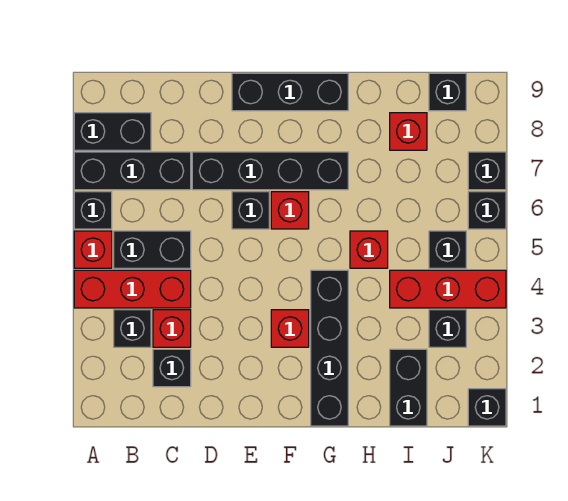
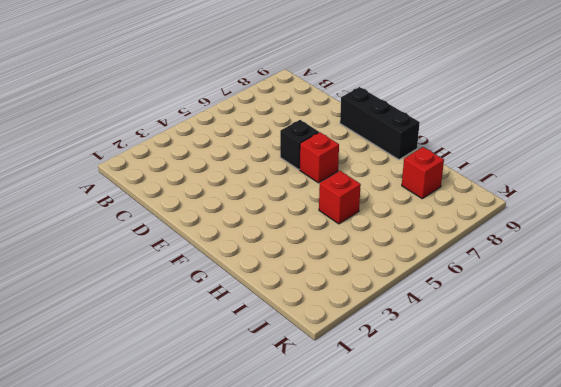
none -> red 1x3 brick [74,270,191,308]
none -> red 1x1 brick [74,231,112,268]
none -> black 1x1 brick [74,192,112,229]

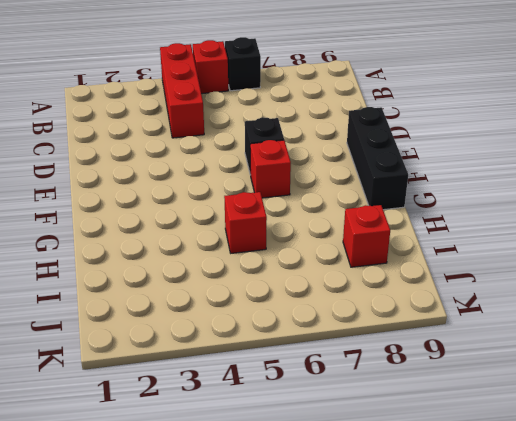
none -> black 1x3 brick [74,152,191,190]
none -> black 1x2 brick [74,113,151,150]
none -> black 1x1 brick [114,310,151,347]

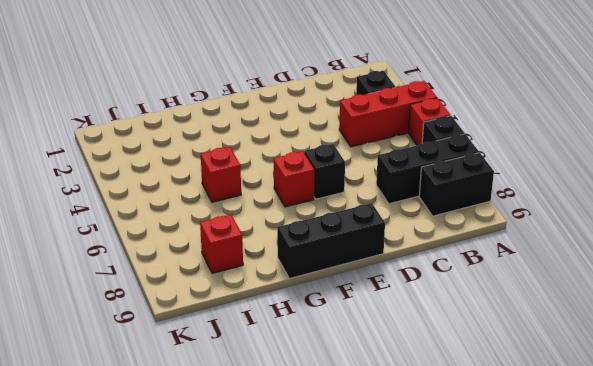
none -> black 1x2 brick [114,231,191,268]
none -> black 1x1 brick [153,349,191,387]
none -> red 1x1 brick [153,310,191,347]

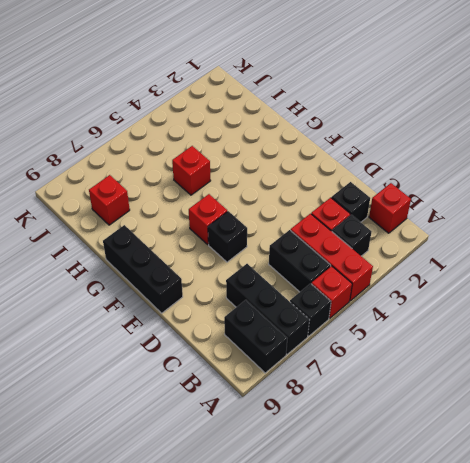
red 1x1 brick [369,183,411,233] -> red 1x1 brick moved to [271,310,309,347]
none -> black 1x4 brick [192,152,348,190]
none -> black 1x4 brick [311,270,348,426]
none -> black 1x2 brick [390,349,427,426]

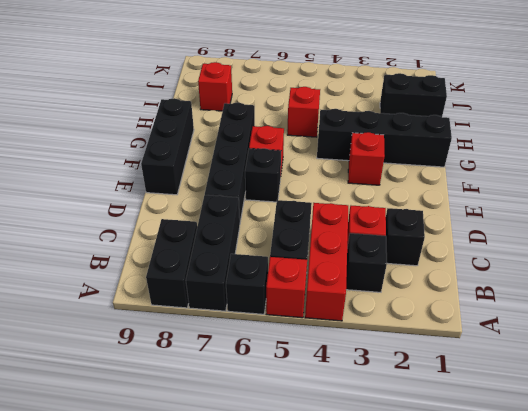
none -> red 1x3 brick [390,270,506,308]
none -> black 1x1 brick [429,310,466,347]
none -> black 1x1 brick [429,231,466,268]

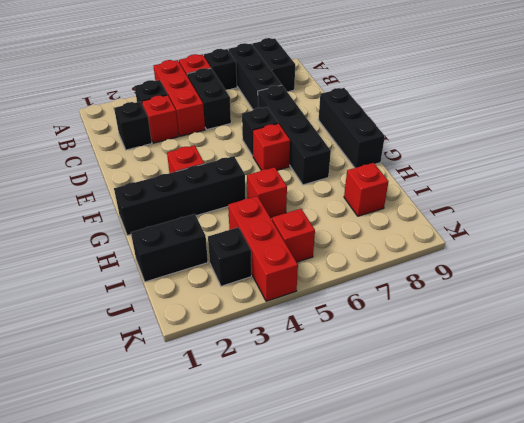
red 1x1 brick [272,209,315,262] -> black 1x1 brick [429,231,466,268]
none -> black 1x1 brick [429,73,466,111]
none -> black 1x1 brick [468,389,506,426]
none -> black 1x1 brick [468,192,506,229]

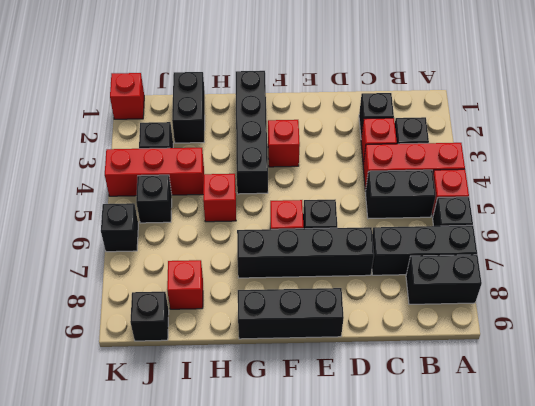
red 1x1 brick [110,73,144,119] -> black 1x1 brick [468,389,506,426]
none -> black 1x1 brick [468,152,506,190]

